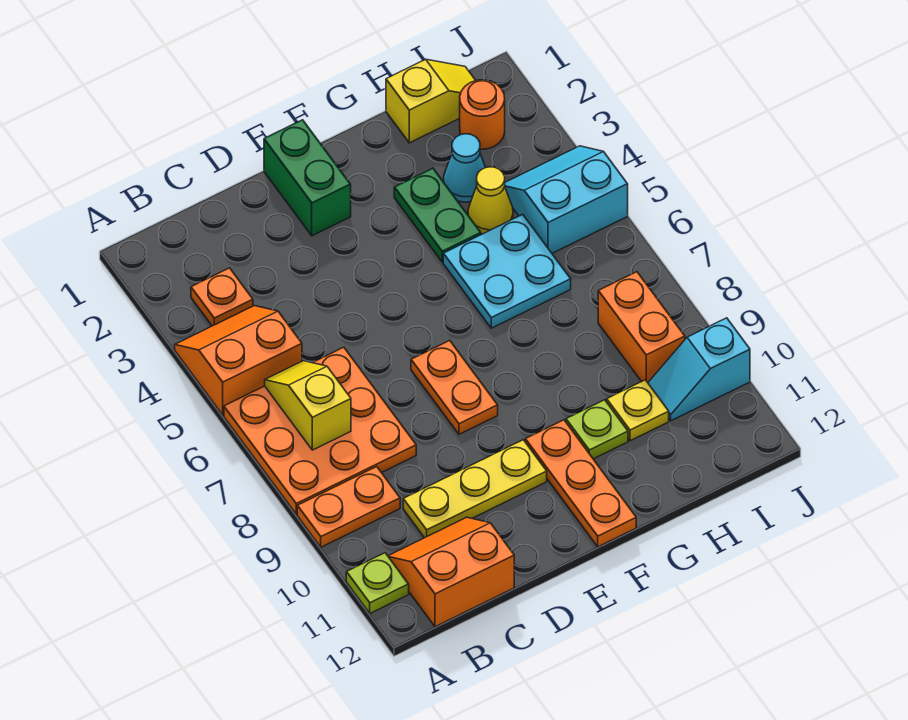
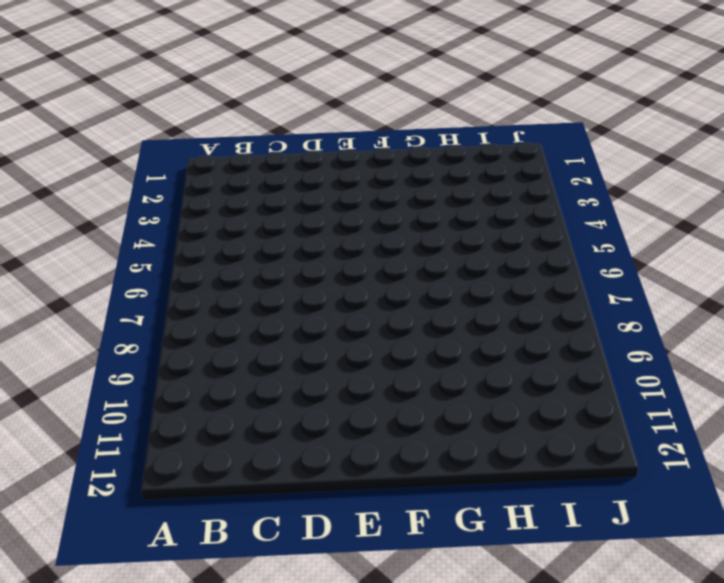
none -> orange 2x2 slope [175,306,302,415]
none -> orange 3x3 plate [224,347,416,514]
none -> orange 1x2 plate [297,467,400,547]

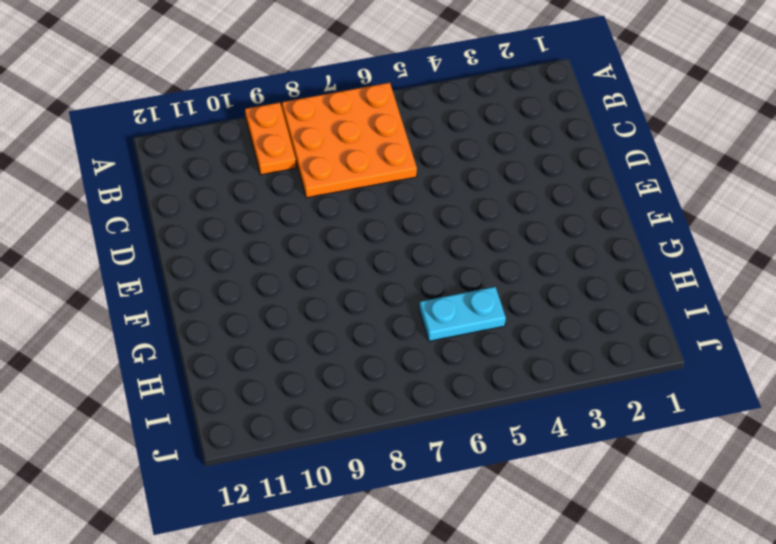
cyan 1x2 plate [419,287,506,341] -> cyan 2x2 plate [443,214,571,328]
none -> orange 2x2 slope [175,306,302,415]
none -> lime 1x1 plate [346,553,409,613]
none -> orange 1x1 plate [191,268,253,326]

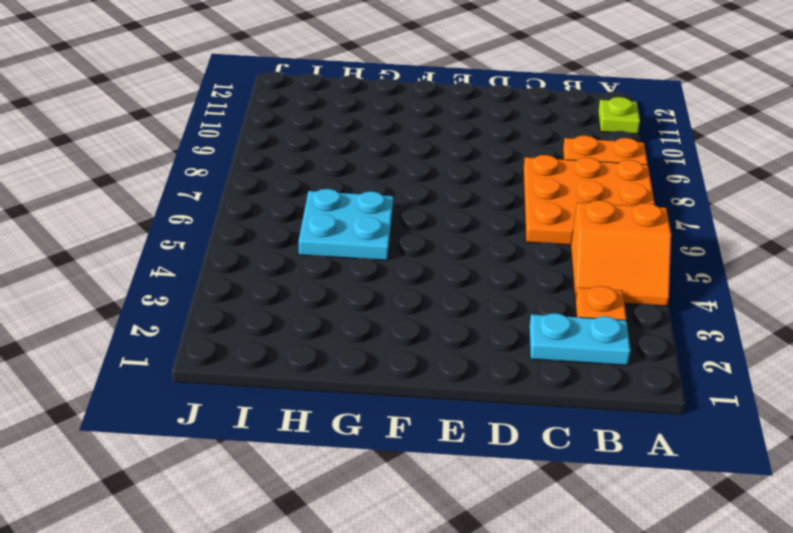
cyan 1x2 plate [529,313,631,365] -> none
none -> orange 2x2 slope [388,517,514,627]
none -> yellow 1x3 plate [403,440,547,538]
none -> green 1x2 brick [264,120,351,236]

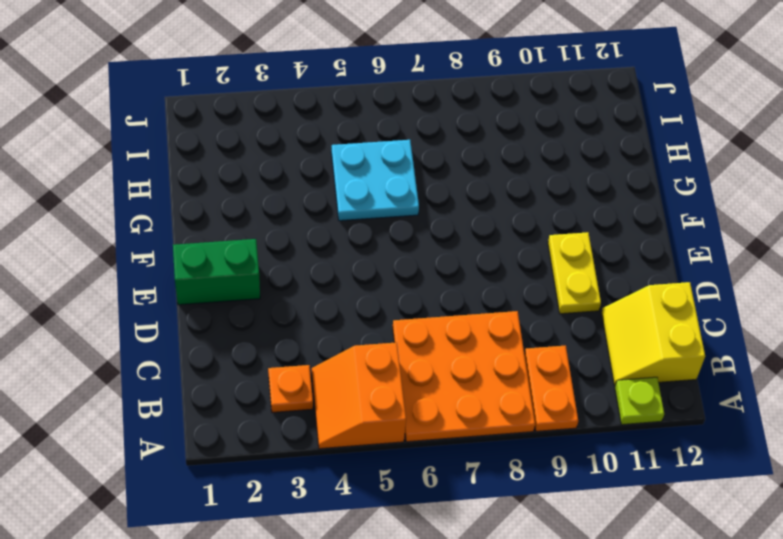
yellow 2x2 slope [601,282,705,386] -> orange 2x2 slope [388,517,514,627]
yellow 1x2 plate [548,232,601,314] -> yellow 1x3 plate [403,440,547,538]
none -> orange 1x2 plate [411,340,498,434]
none -> orange 1x3 plate [525,420,636,547]
none -> green 1x2 plate [394,168,481,262]

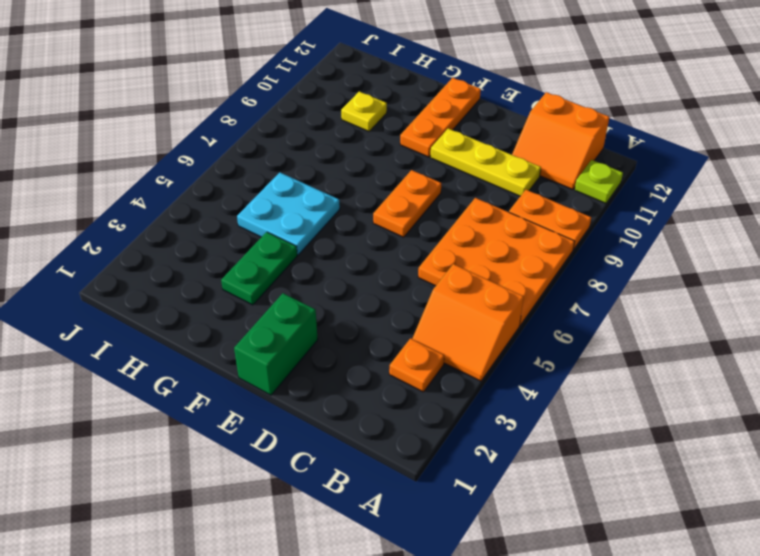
none -> lime 1x1 plate [566,400,628,459]
none -> yellow 1x2 slope [386,59,476,143]
none -> cyan 1x1 cone [444,134,486,202]

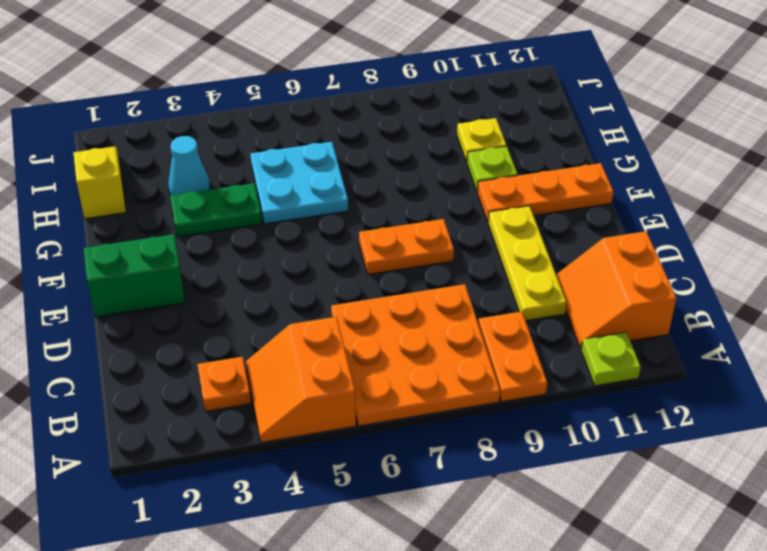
none -> yellow 1x1 cone [468,167,513,234]
none -> orange 1x1 round brick [460,80,505,149]
none -> cyan 2x2 slope [505,146,628,253]

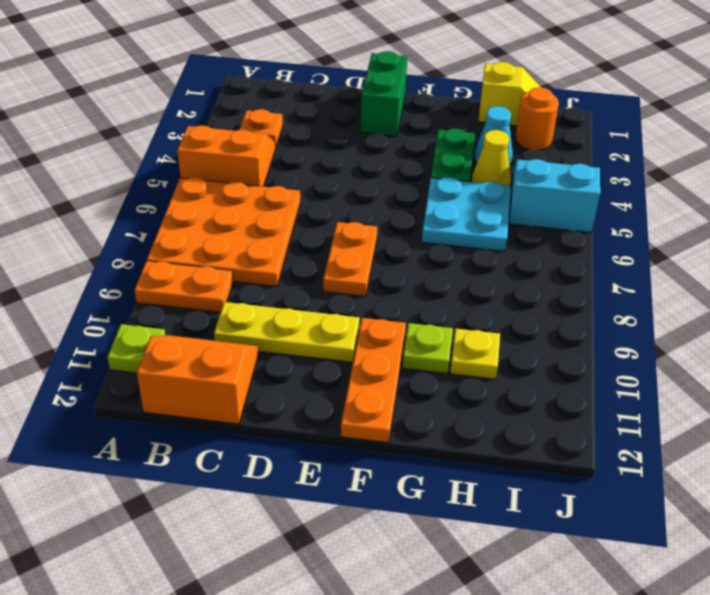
none -> orange 1x2 brick [598,272,685,383]
none -> cyan 1x2 slope [648,318,750,421]
none -> yellow 1x2 slope [265,361,351,450]

